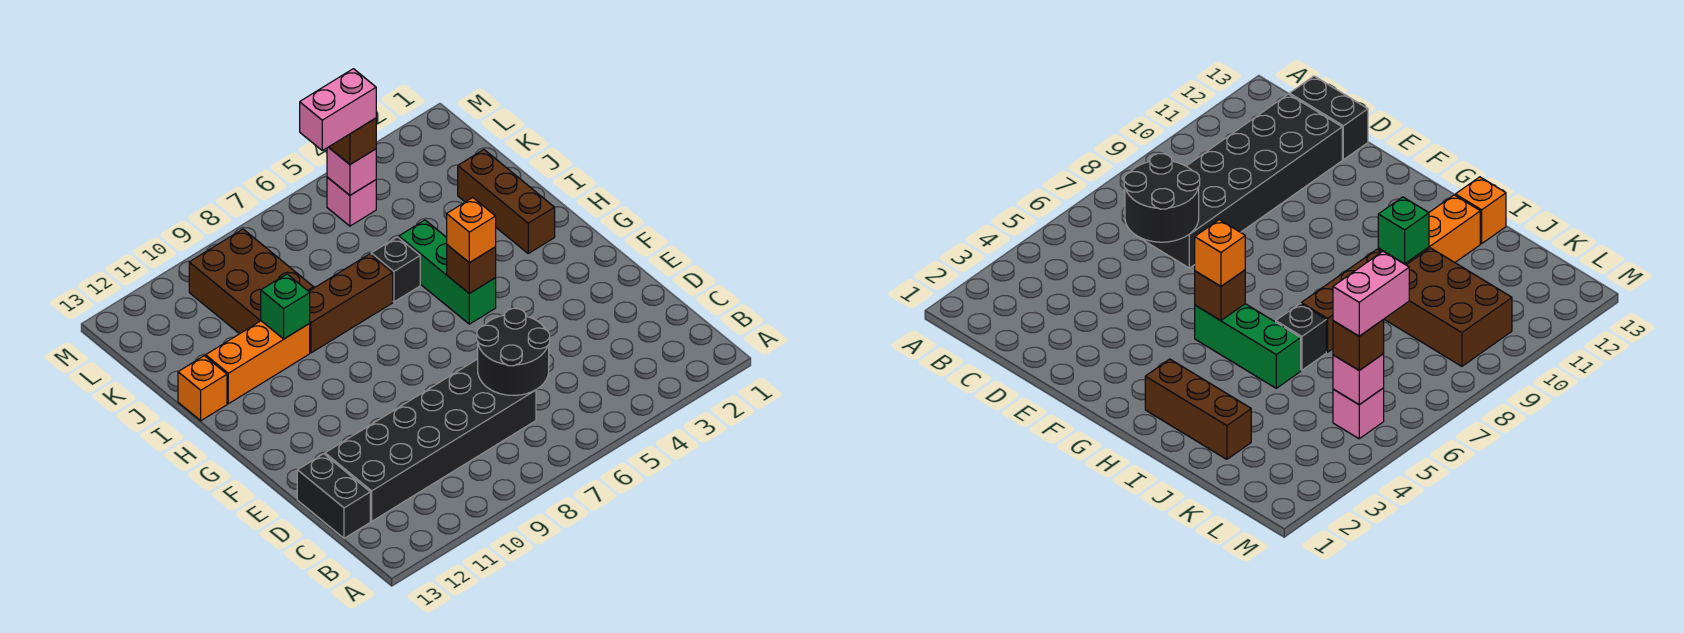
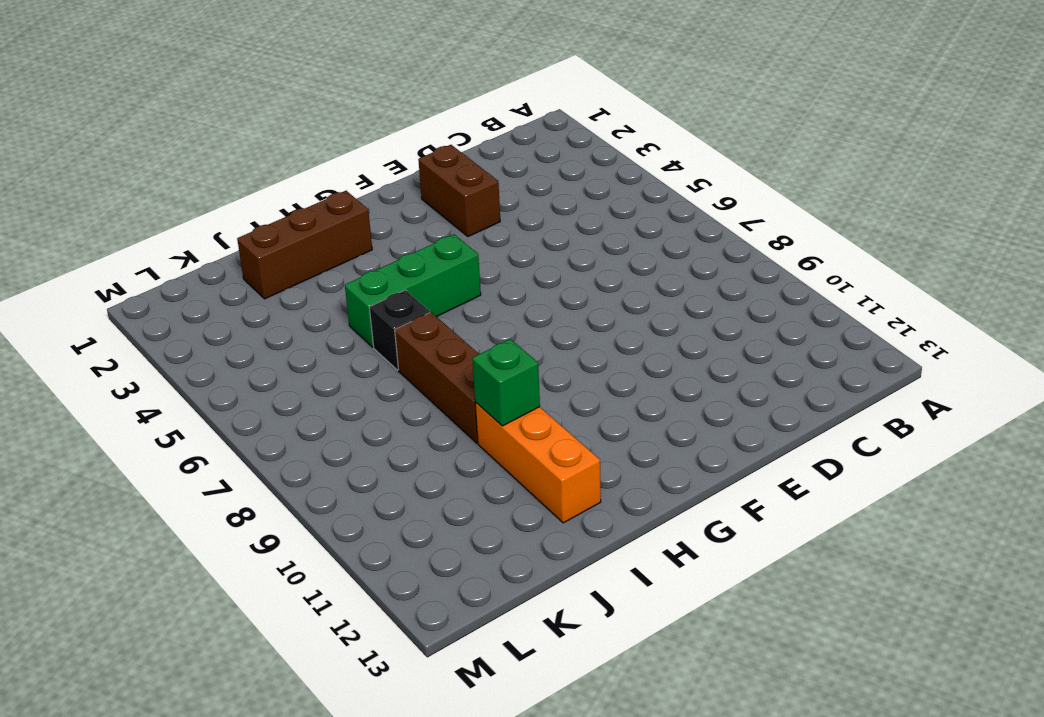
brown 1x2 brick [418,145,500,237] -> none
none -> black 2x6 brick [325,359,536,521]
none -> black 1x2 brick [297,454,370,538]
none -> orange 1x1 brick [178,356,227,421]

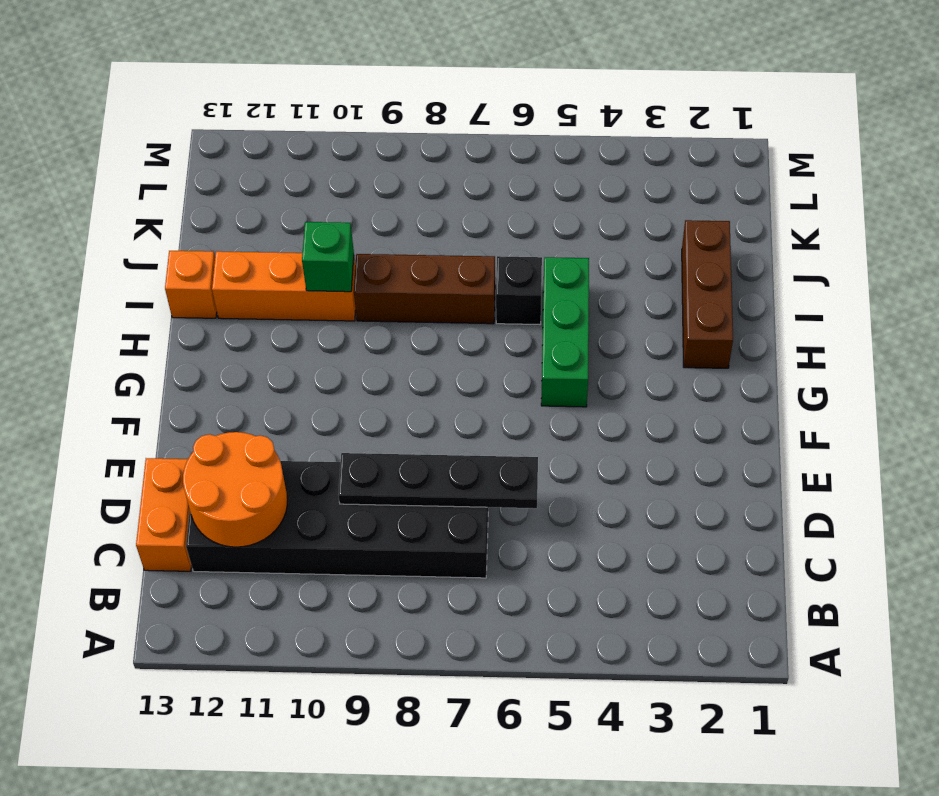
orange 2x2 round brick [183,432,287,547] -> none
orange 1x2 brick [136,458,191,571] -> black 1x2 brick [297,454,370,538]
black 1x4 plate [338,453,538,508] -> black 2x2 round brick [477,308,550,395]
none -> brown 2x3 brick [189,229,314,334]
none -> pink 1x1 brick [327,177,376,226]
none -> brown 1x1 brick [447,245,496,293]

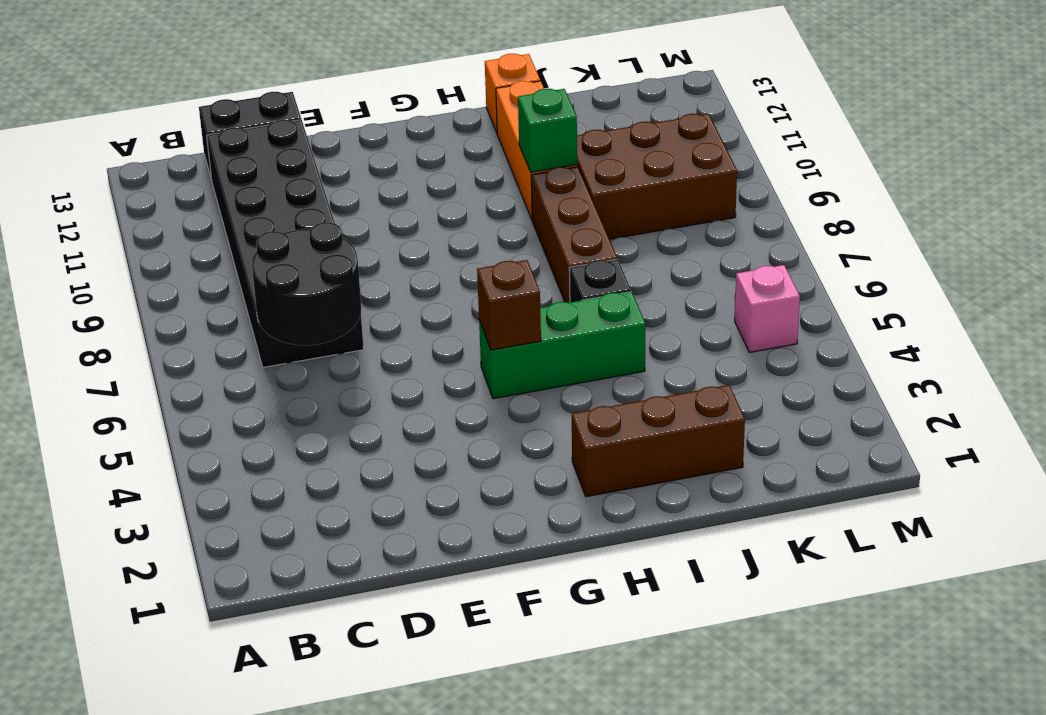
none -> pink 1x1 brick [327,147,376,195]
none -> orange 1x1 brick [447,198,496,263]
none -> brown 1x1 brick [329,118,376,164]

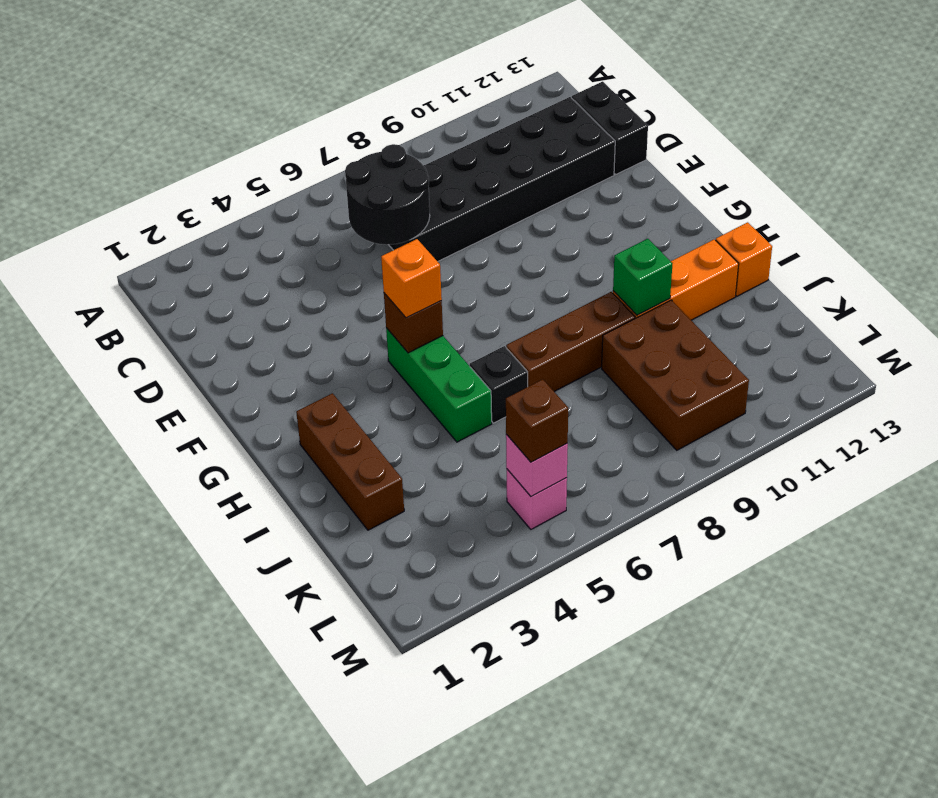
none -> pink 1x2 brick [300,69,376,151]

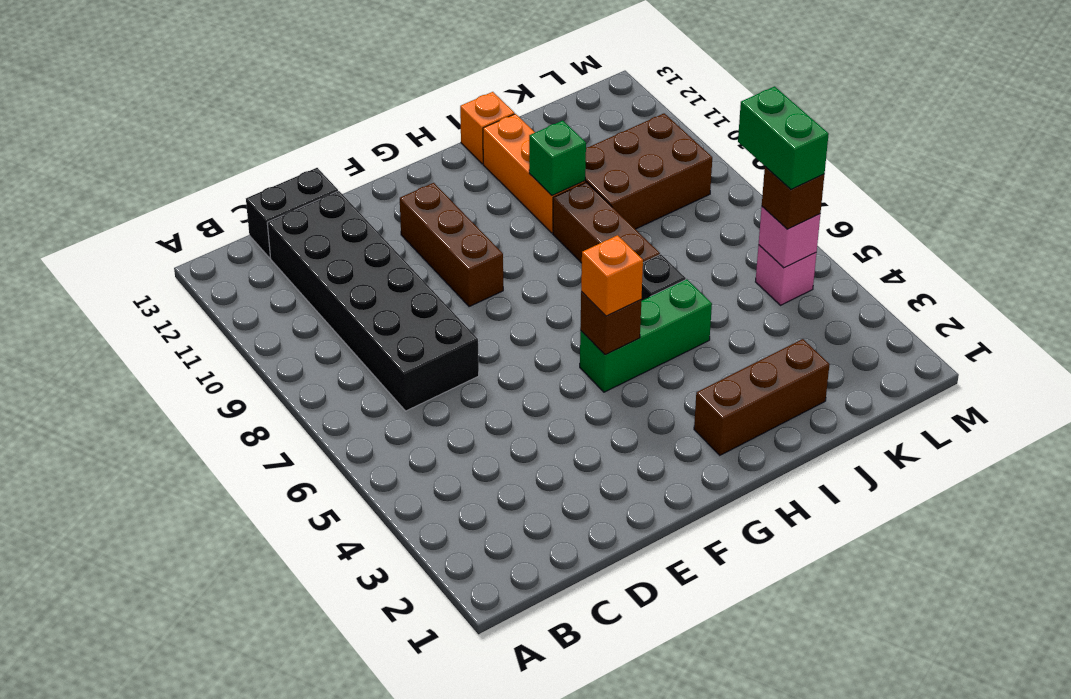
brown 1x3 brick [400,183,503,307] -> none
green 1x2 brick [738,86,829,189] -> pink 1x2 brick [300,69,376,151]
none -> black 2x2 round brick [477,308,550,395]

